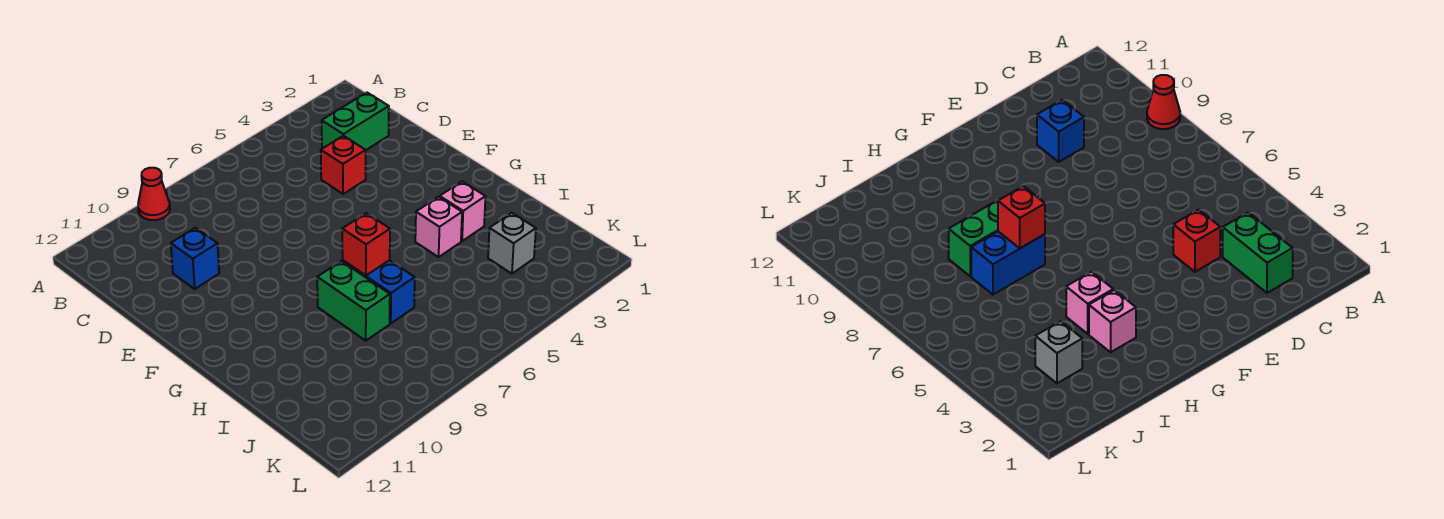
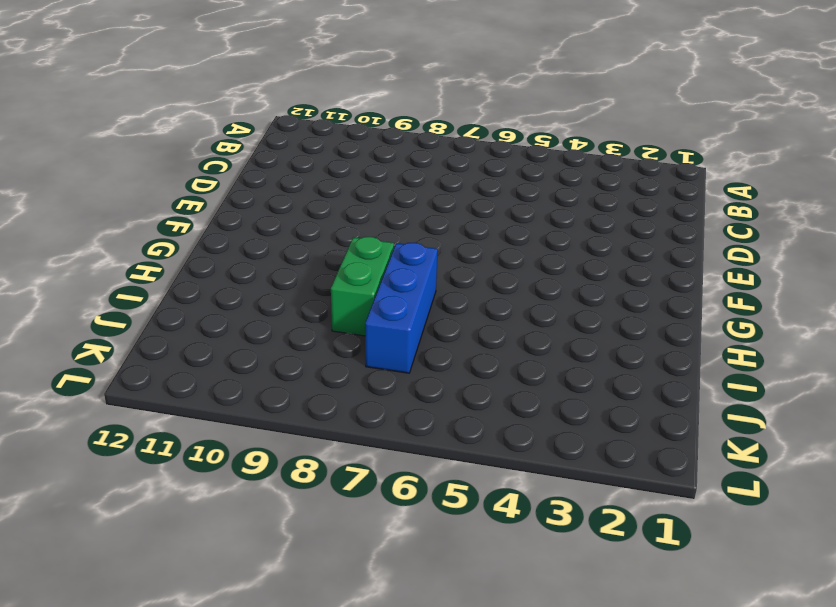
blue 1x3 brick [365,243,438,373] -> blue 1x2 brick [343,260,415,323]
none -> red 1x1 cone [138,168,170,220]
none -> green 1x2 brick [322,93,389,150]

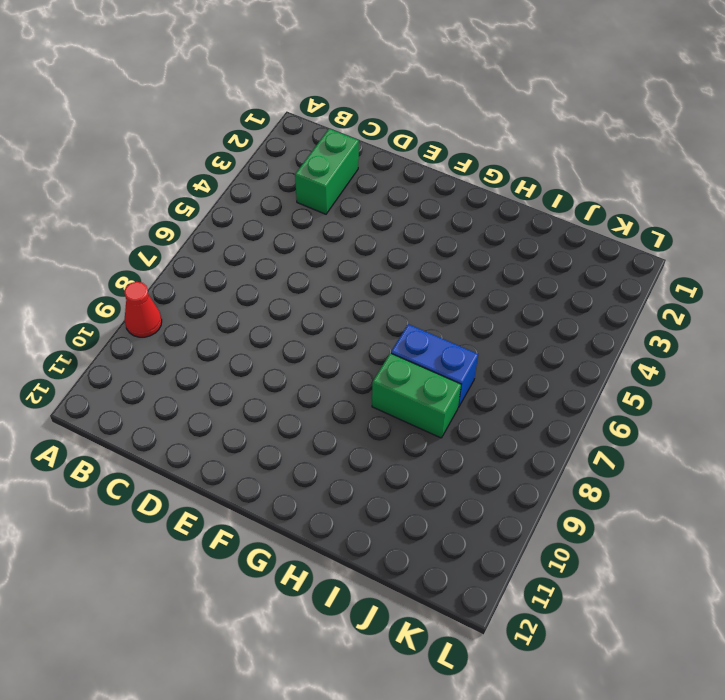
none -> red 1x1 brick [321,136,366,194]
none -> blue 1x1 brick [171,228,219,289]

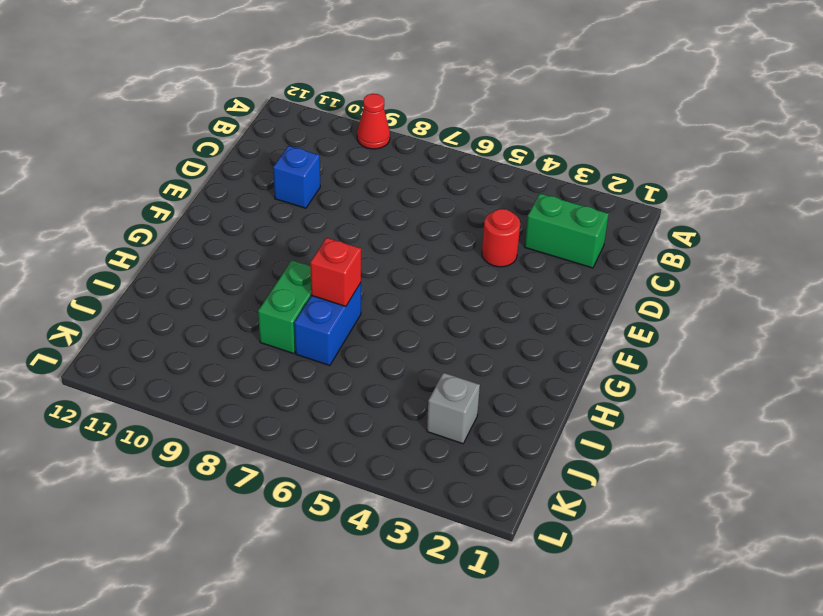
red 1x1 round brick [482,209,520,267] -> red 1x1 brick [321,136,366,194]
none -> pink 1x1 brick [440,182,486,241]
none -> pink 1x1 brick [415,197,462,257]

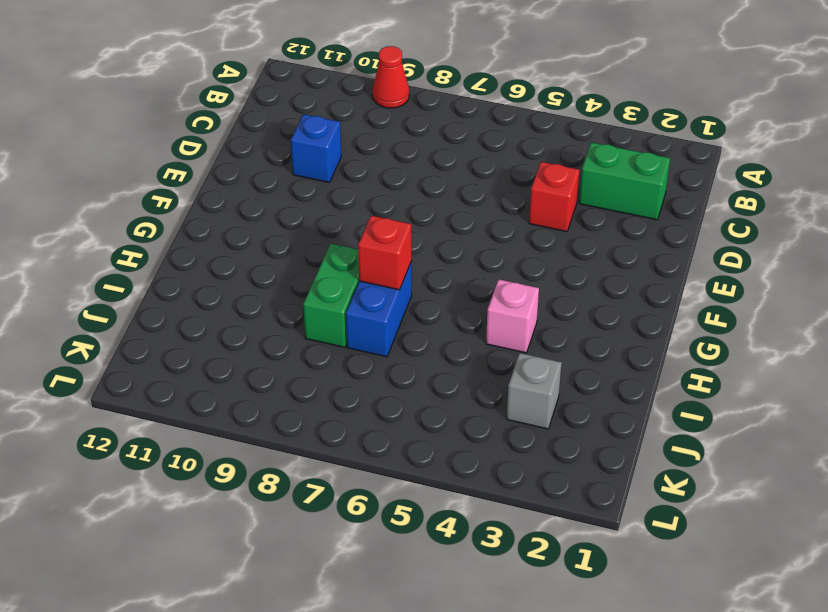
none -> pink 1x1 brick [440,182,486,241]

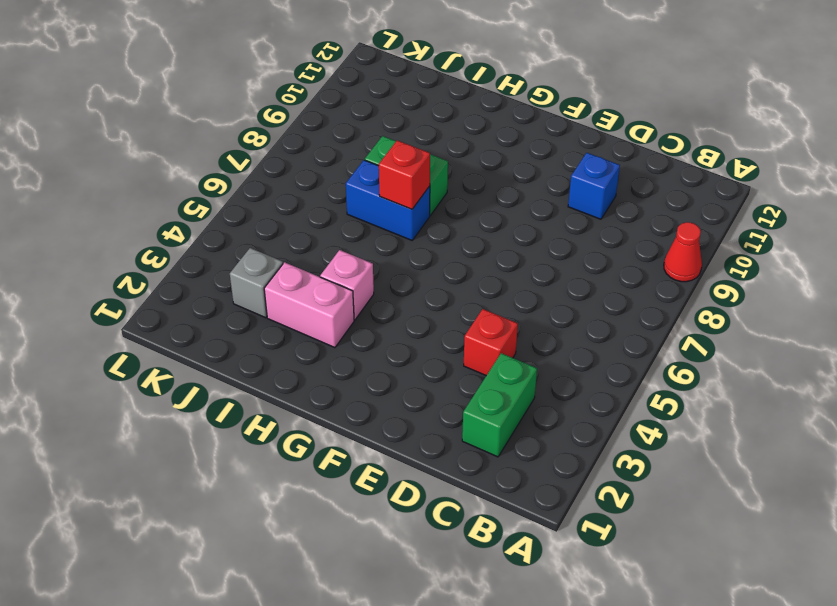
pink 1x2 brick [264,262,354,348] -> pink 1x1 brick [440,182,486,241]

